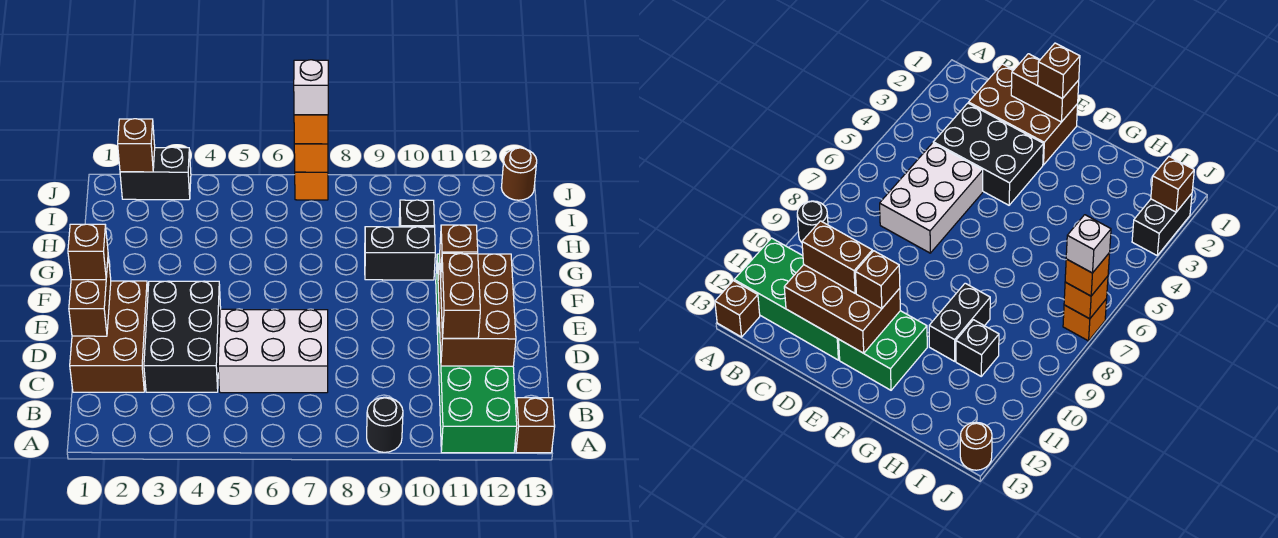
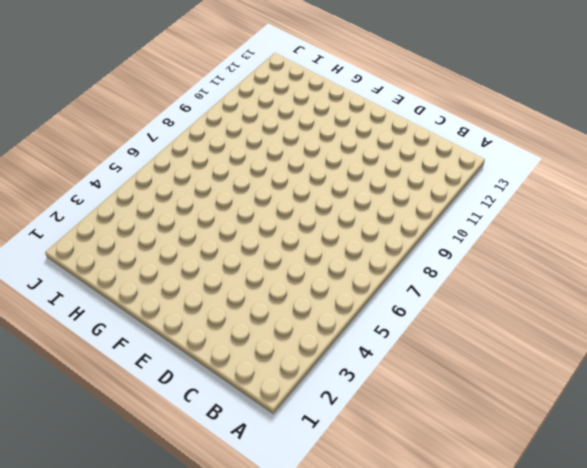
none -> black 1x1 round brick [367,397,403,452]
none -> green 2x4 brick [438,320,517,453]
none -> brown 1x1 brick [515,398,555,453]

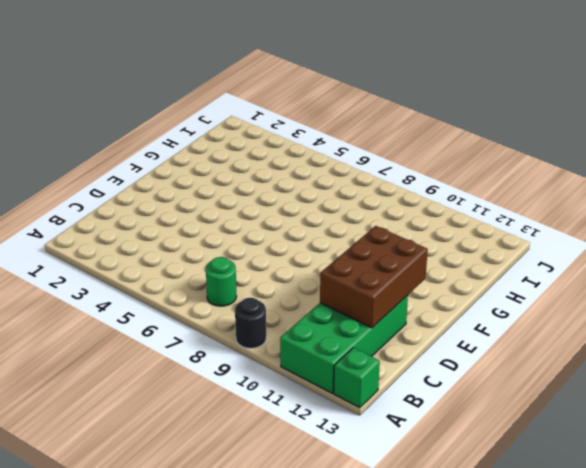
green 1x1 brick [334,348,380,408] -> brown 1x1 brick [515,398,555,453]
green 1x1 round brick [206,257,237,306] -> none
none -> brown 2x3 brick [70,281,148,392]
none -> black 2x3 brick [144,281,221,392]
none -> white 2x3 brick [218,309,328,393]

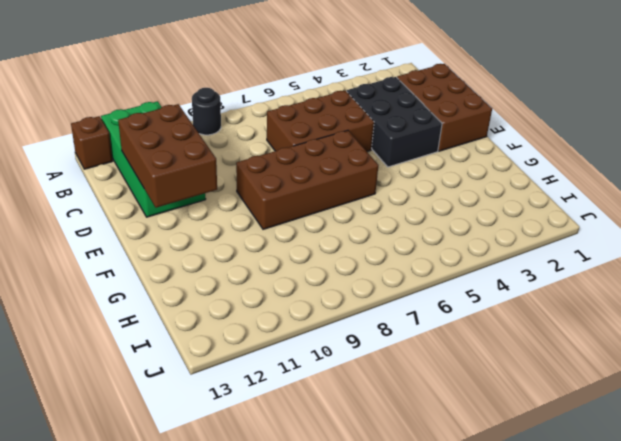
brown 2x3 brick [267,90,374,151] -> white 2x3 brick [218,309,328,393]
brown 2x4 brick [236,130,378,229] -> none
none -> green 2x2 brick [839,311,927,390]
none -> black 1x2 brick [365,227,435,280]
none -> black 1x1 brick [399,200,435,227]

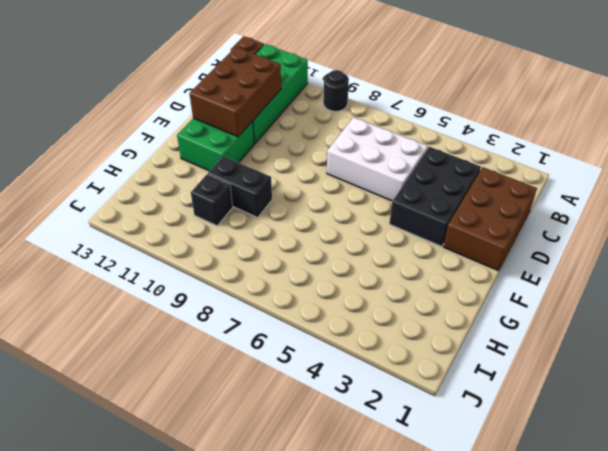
none -> black 1x2 brick [120,147,191,200]
none -> orange 1x1 brick [295,172,328,200]
none -> brown 1x1 round brick [501,148,537,200]

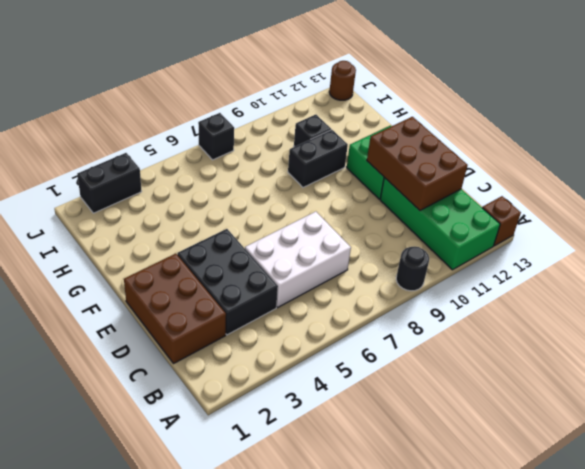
black 1x1 brick [198,113,234,160] -> orange 1x1 brick [295,172,328,200]
none -> brown 1x2 brick [69,256,111,336]
none -> brown 1x1 brick [118,119,155,172]
none -> orange 1x1 brick [294,144,328,172]

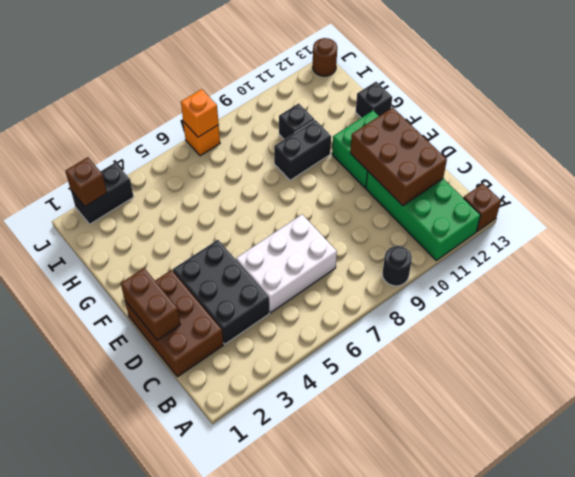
black 1x1 brick [356,82,392,118] -> none
none -> brown 1x2 brick [440,253,480,338]
none -> brown 1x1 brick [68,224,108,280]
none -> brown 1x1 brick [440,225,478,278]

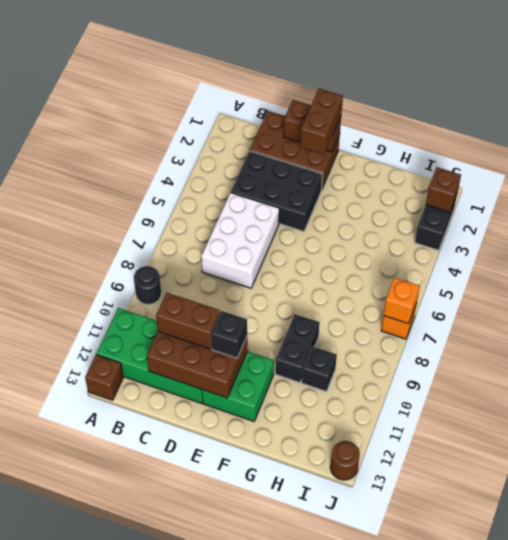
brown 1x2 brick [300,89,343,155] -> brown 1x1 brick [68,224,108,280]
black 1x1 brick [211,311,247,358] -> brown 1x1 brick [440,225,478,278]
none -> orange 1x1 brick [294,115,328,144]
none -> white 1x1 brick [294,60,328,115]

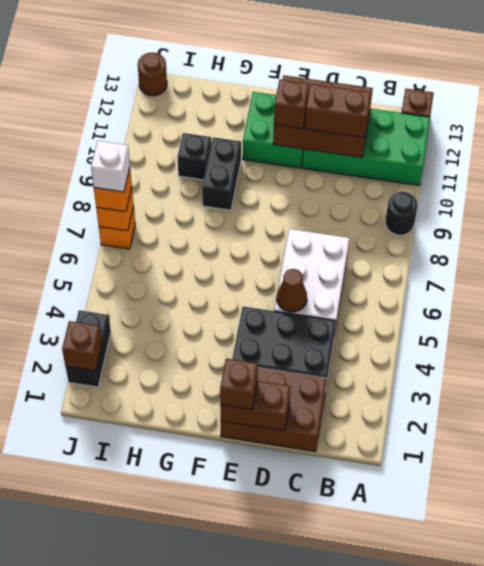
brown 1x1 cone [277,269,307,312] -> none

